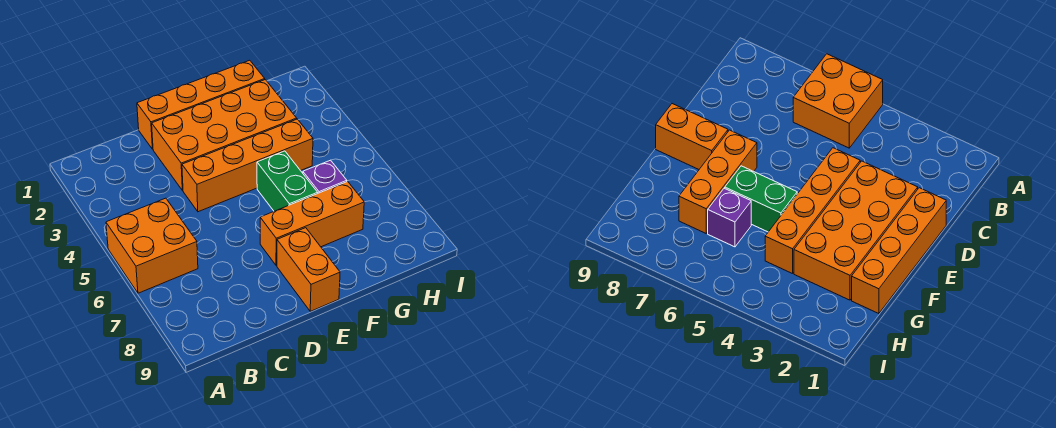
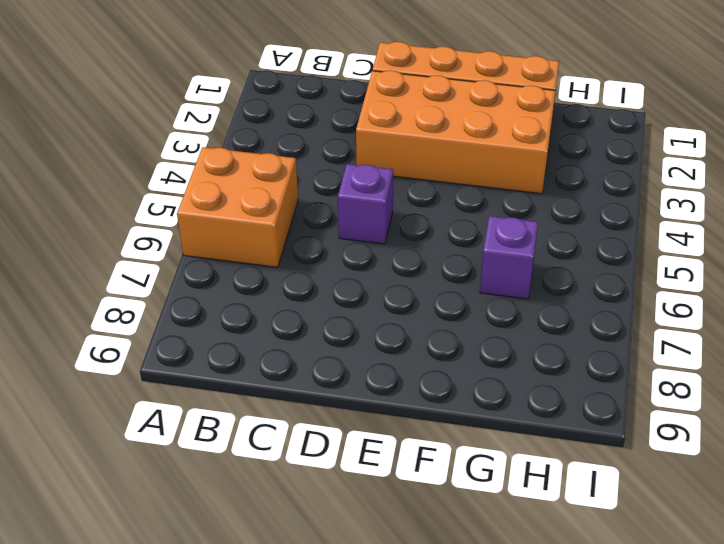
purple 1x1 brick [338,164,393,244] -> none
none -> orange 1x4 brick [182,119,313,212]
none -> orange 1x3 brick [260,181,364,265]

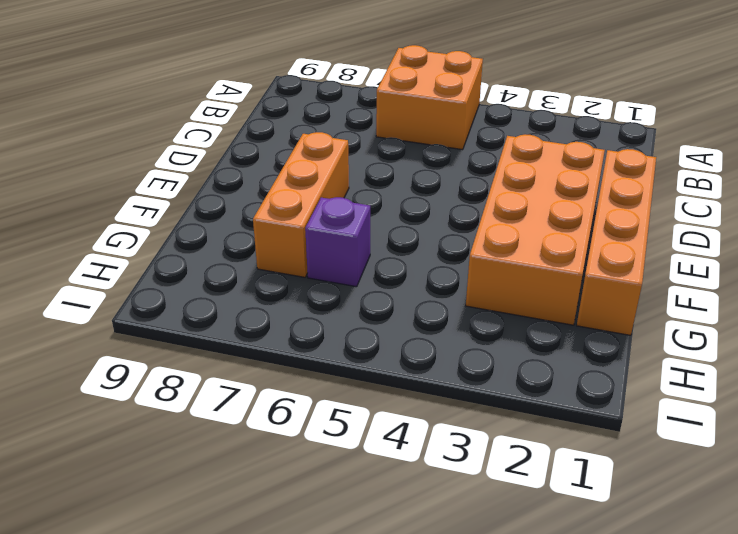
none -> orange 1x4 brick [182,119,313,212]
none -> orange 1x2 brick [277,228,340,311]

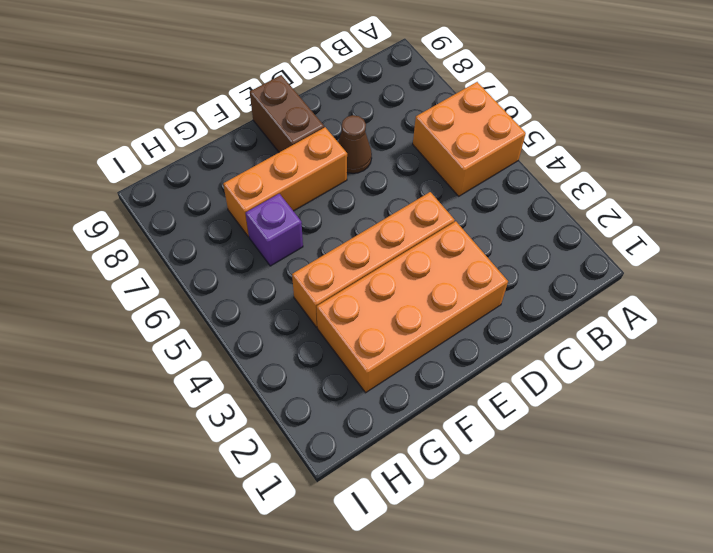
brown 1x1 cone [338,115,372,173] -> none
brown 1x2 brick [250,75,324,152] -> orange 1x2 brick [277,228,340,311]
none -> orange 1x4 brick [137,60,265,149]
none -> green 1x2 brick [257,151,318,211]

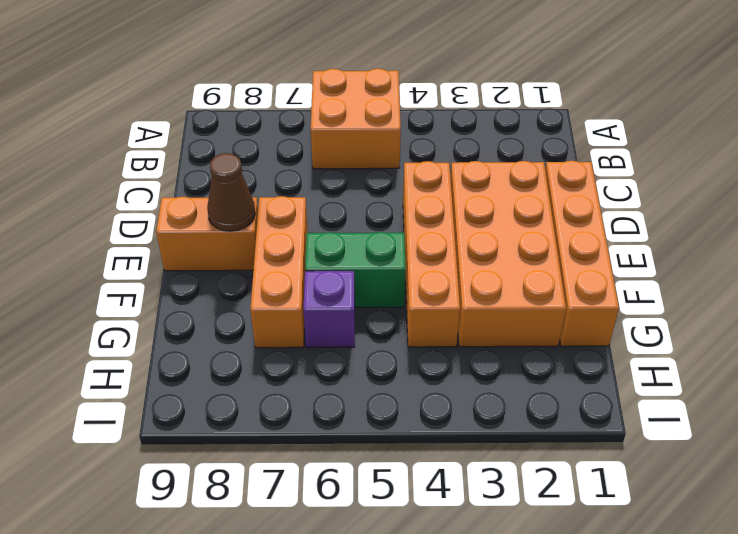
brown 1x1 cone [207,153,255,231] -> none

